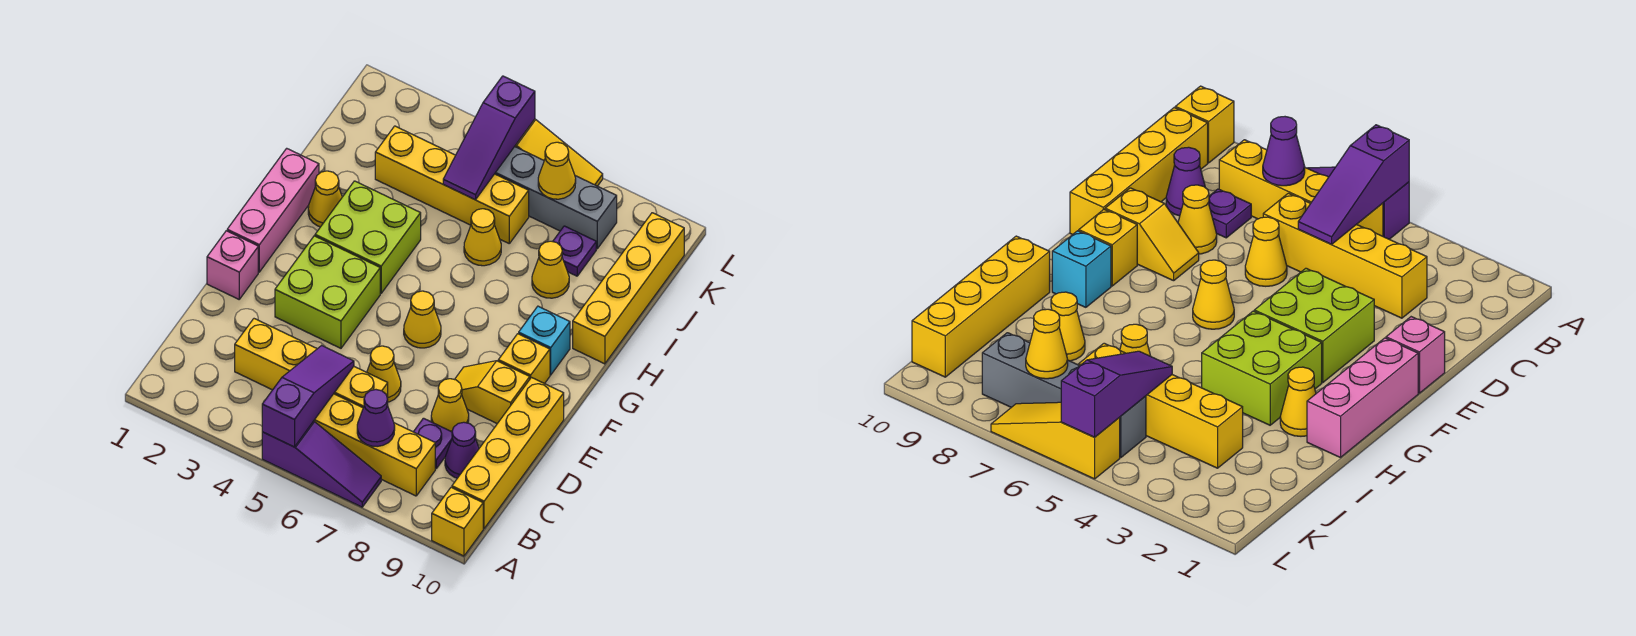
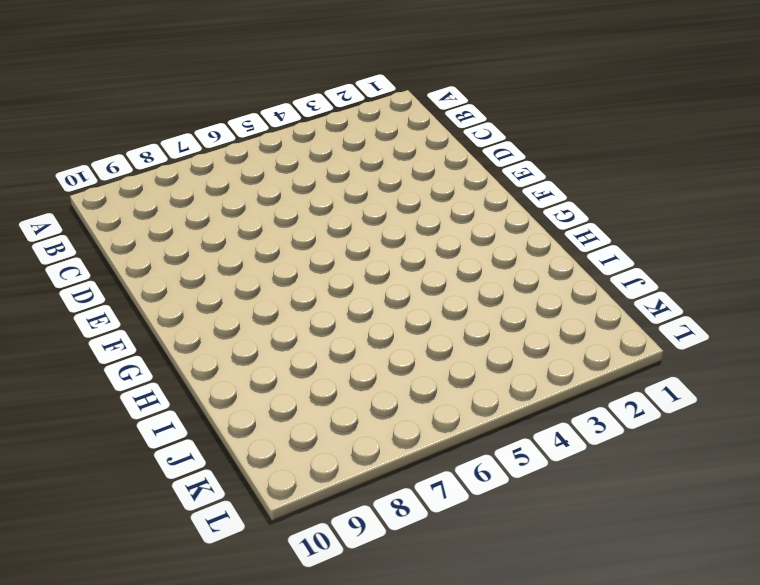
none -> purple 1x3 slope [262,421,381,507]
none -> yellow 1x1 brick [432,487,483,556]
none -> yellow 1x4 brick [314,394,435,496]

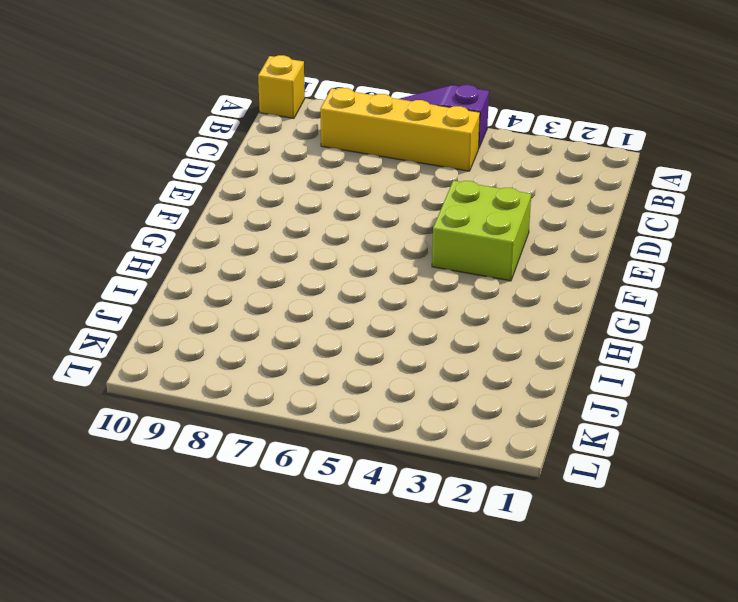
none -> yellow 1x4 brick [452,378,564,529]
none -> yellow 1x4 brick [235,319,388,408]
none -> purple 1x1 plate [414,418,452,468]

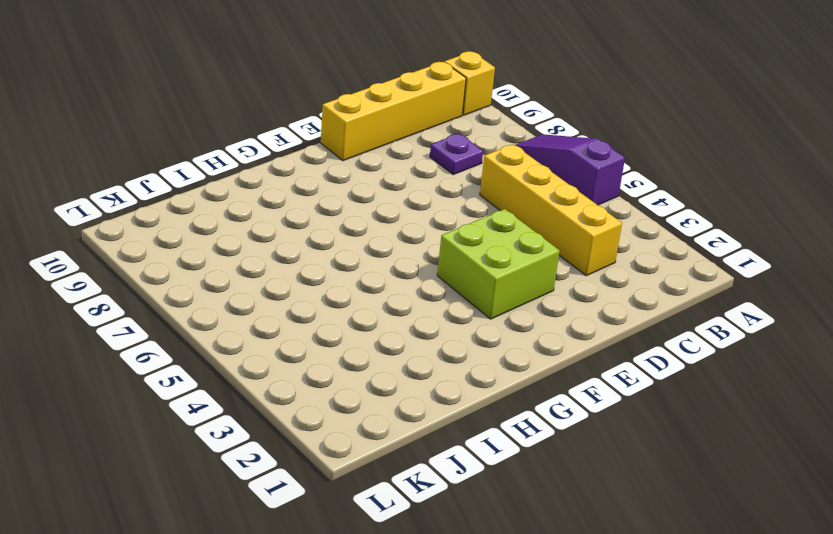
none -> yellow 1x4 brick [314,394,435,496]
none -> purple 1x1 cone [445,422,479,478]
none -> yellow 1x1 cone [367,346,401,402]

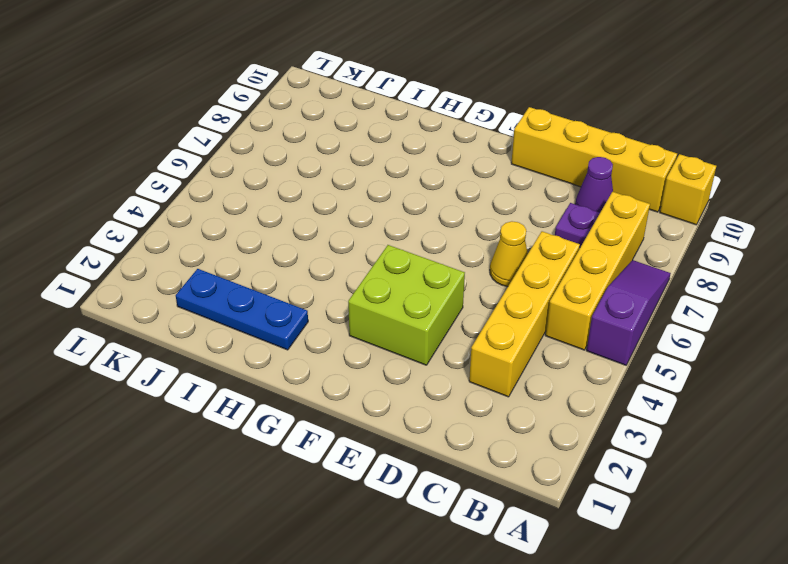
blue 1x3 plate [176,269,308,350] -> yellow 1x1 cone [308,171,342,227]
none -> yellow 1x1 cone [431,379,469,432]
none -> pink 1x1 brick [207,231,258,299]
none -> yellow 1x2 slope [455,361,530,424]

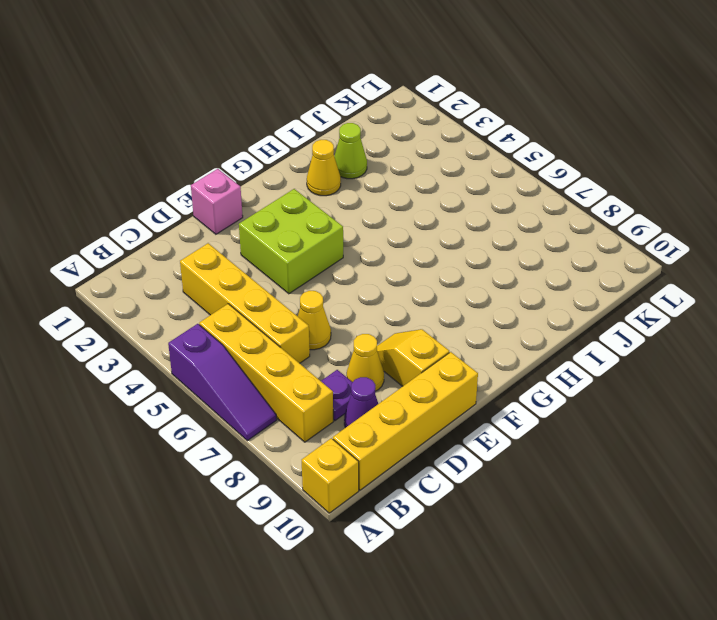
lime 1x1 cone [334,123,367,179] -> none
none -> pink 1x3 brick [227,148,319,272]
none -> yellow 1x1 cone [404,291,441,348]
none -> yellow 1x1 brick [498,334,550,384]

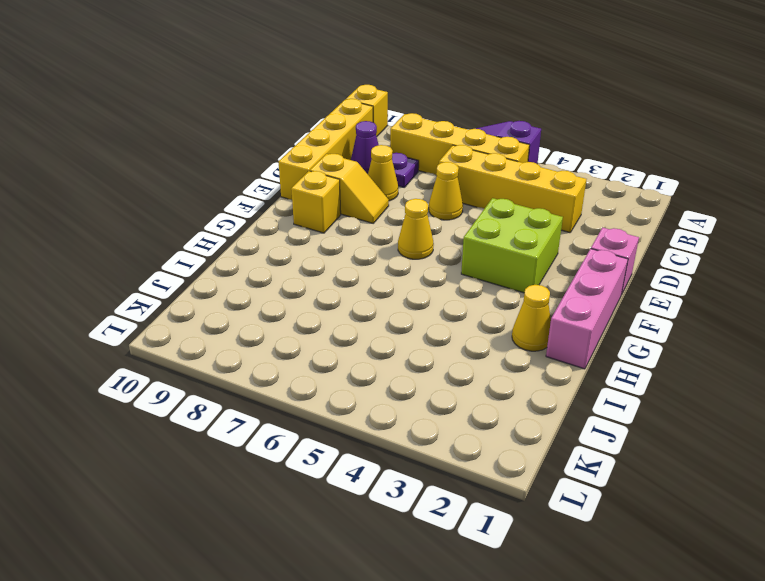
none -> lime 2x2 brick [315,181,421,293]
none -> cyan 1x1 brick [519,306,570,375]
none -> yellow 1x4 brick [573,213,684,364]

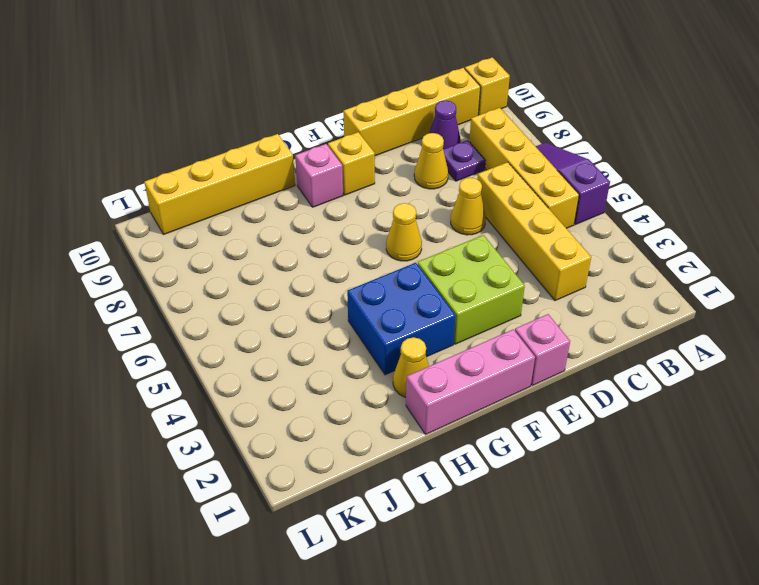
blue 2x2 brick [347,263,456,375] -> lime 2x2 brick [315,181,421,293]
pink 1x1 brick [295,144,343,207] -> cyan 1x1 brick [519,306,570,375]
none -> yellow 1x2 slope [455,361,530,424]
none -> yellow 1x1 cone [464,209,501,266]
none -> yellow 1x1 cone [532,241,569,298]

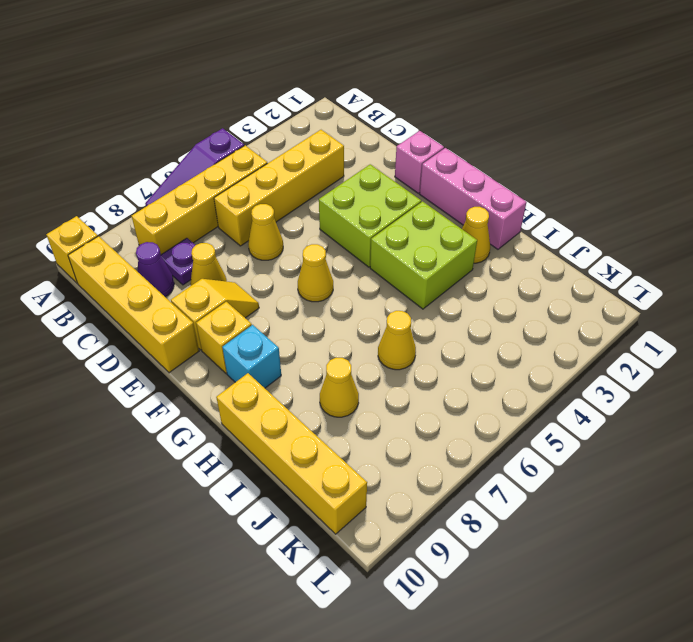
none -> yellow 1x4 brick [375,126,529,243]
none -> purple 1x1 plate [553,226,596,276]
none -> grey 1x4 brick [495,147,617,249]

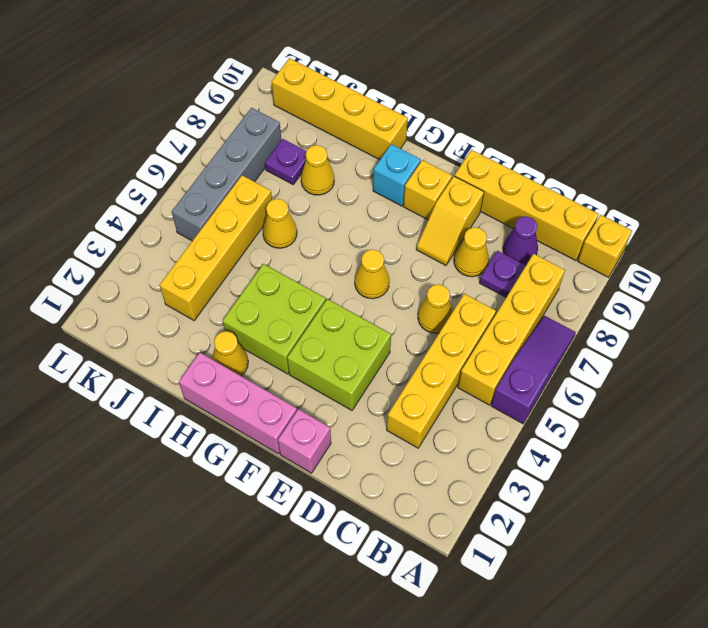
none -> yellow 1x3 slope [515,119,603,186]
none -> purple 1x3 slope [262,346,354,447]
none -> purple 1x1 cone [357,390,395,447]

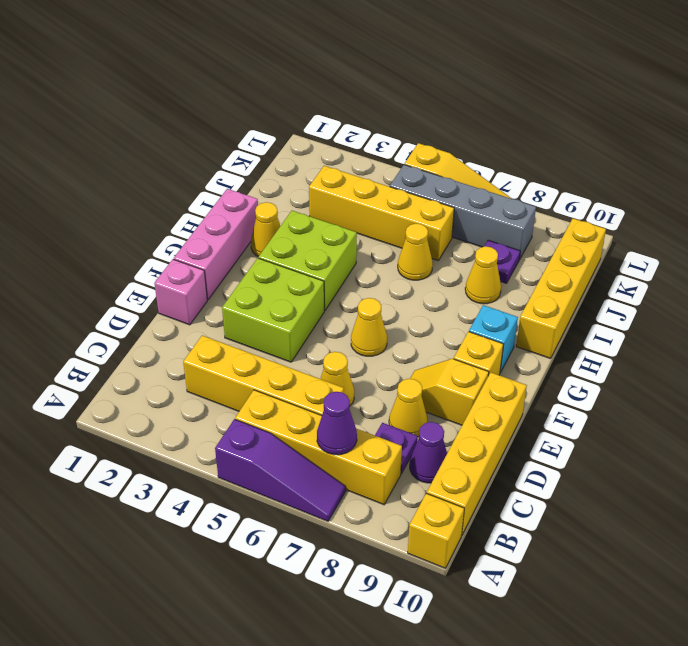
none -> purple 1x3 slope [262,346,354,447]
none -> purple 1x3 slope [443,76,535,200]
none -> yellow 1x1 cone [538,142,576,199]

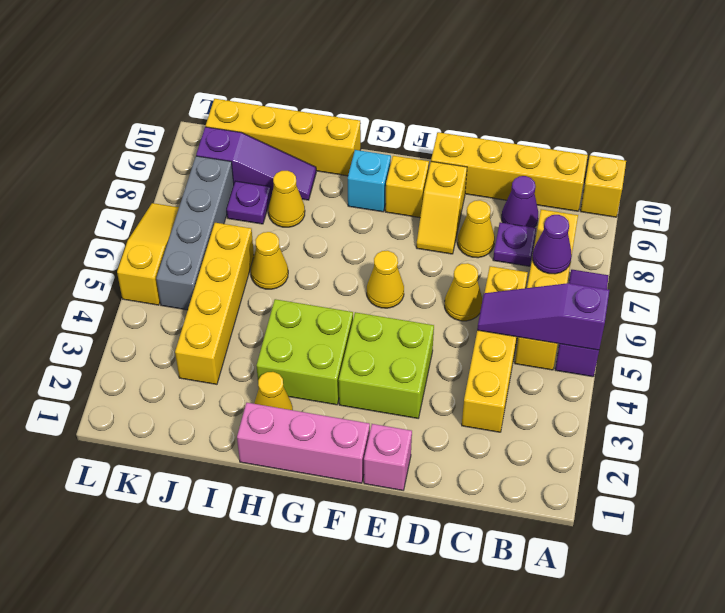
purple 1x3 slope [196,127,316,200] -> purple 1x3 slope moved to [443,76,535,200]
none -> yellow 1x1 cone [538,142,576,199]

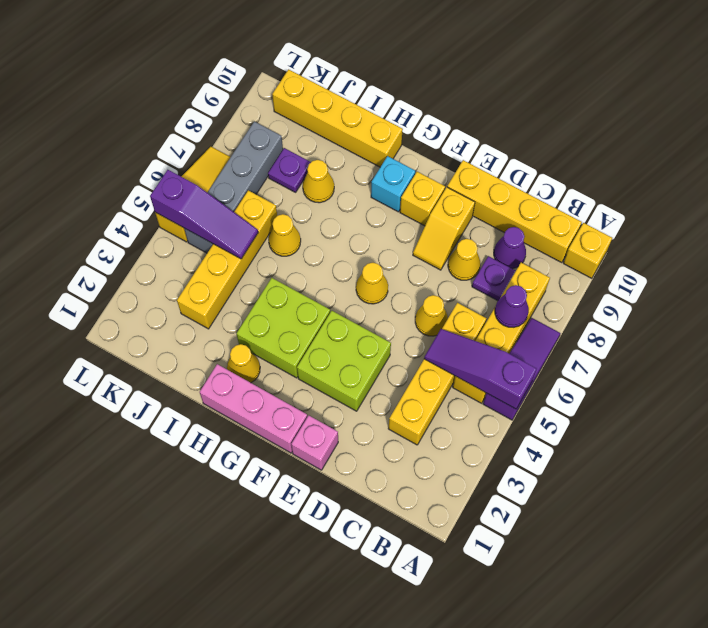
none -> yellow 1x1 cone [538,142,576,199]

